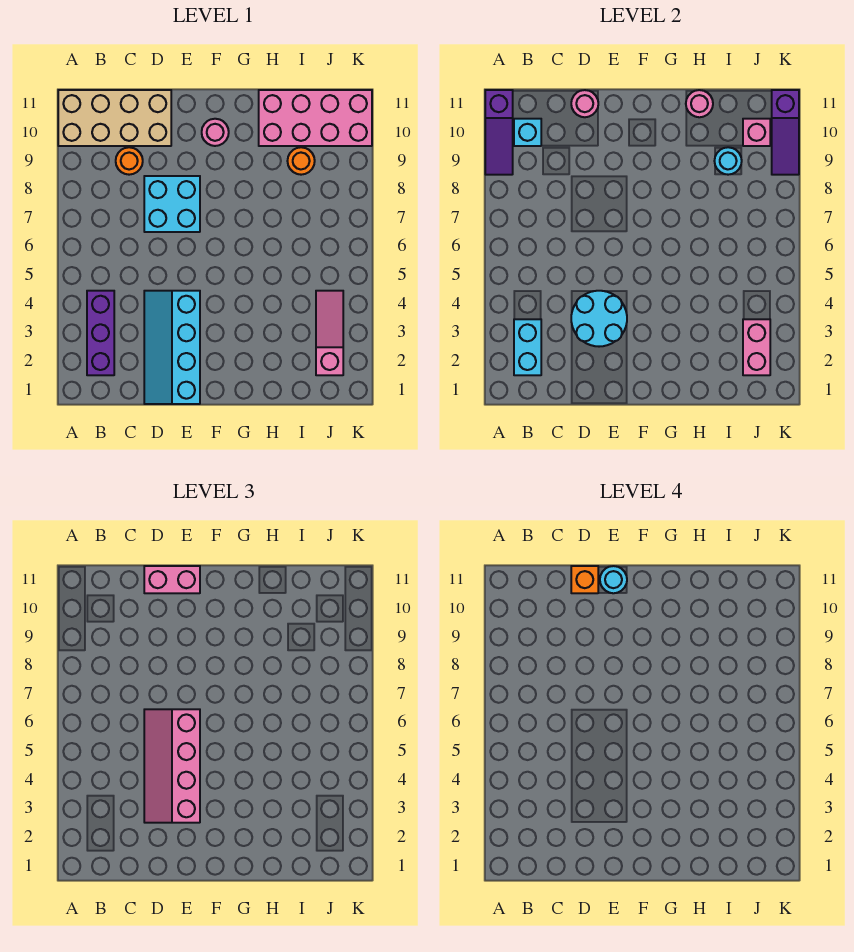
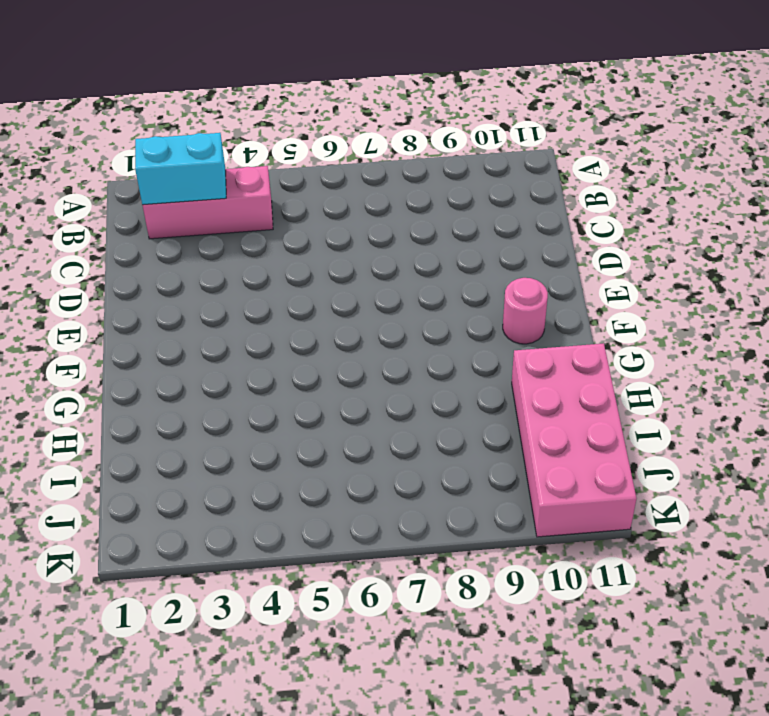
pink 1x3 brick [142,166,273,239] -> purple 1x3 brick [87,291,114,375]
none -> tan 2x4 brick [58,90,171,146]
none -> orange 1x1 round brick [116,147,143,175]
none -> cyan 2x4 slope [144,291,200,404]

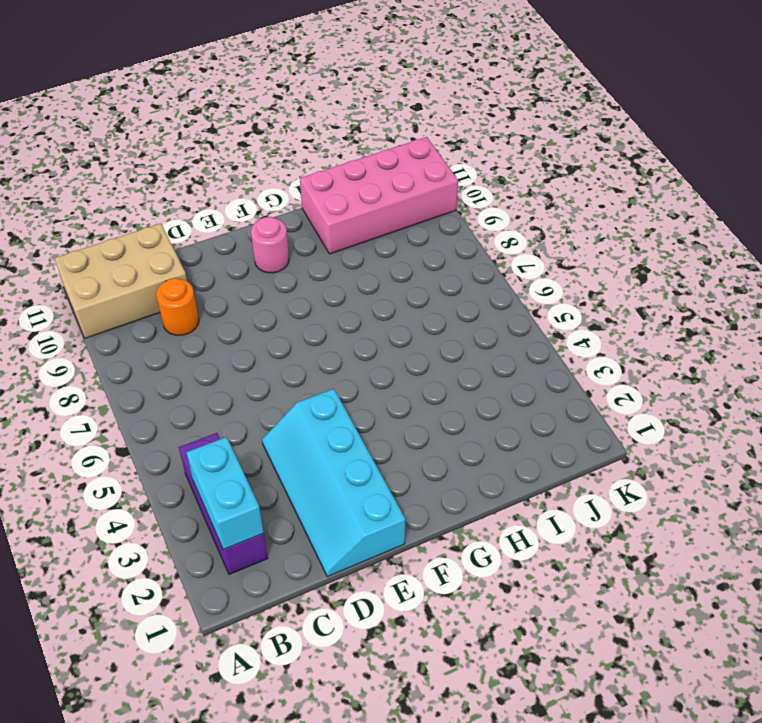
tan 2x3 brick [54,223,187,338] -> tan 2x4 brick [58,90,171,146]
none -> cyan 2x2 brick [144,176,200,232]
none -> orange 1x1 round brick [288,147,315,175]
none -> pink 1x3 slope [316,291,343,375]

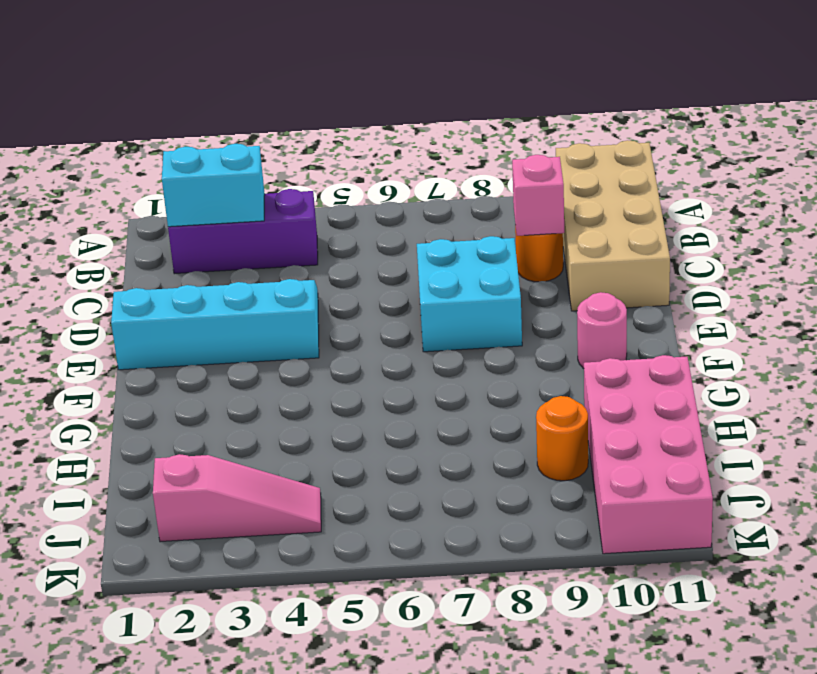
pink 1x1 brick [512,155,564,236] -> pink 1x1 brick moved to [743,119,770,146]
none -> purple 1x3 slope [485,90,513,175]
none -> cyan 1x1 brick [514,119,541,146]
none -> cyan 2x2 round brick [571,291,627,347]

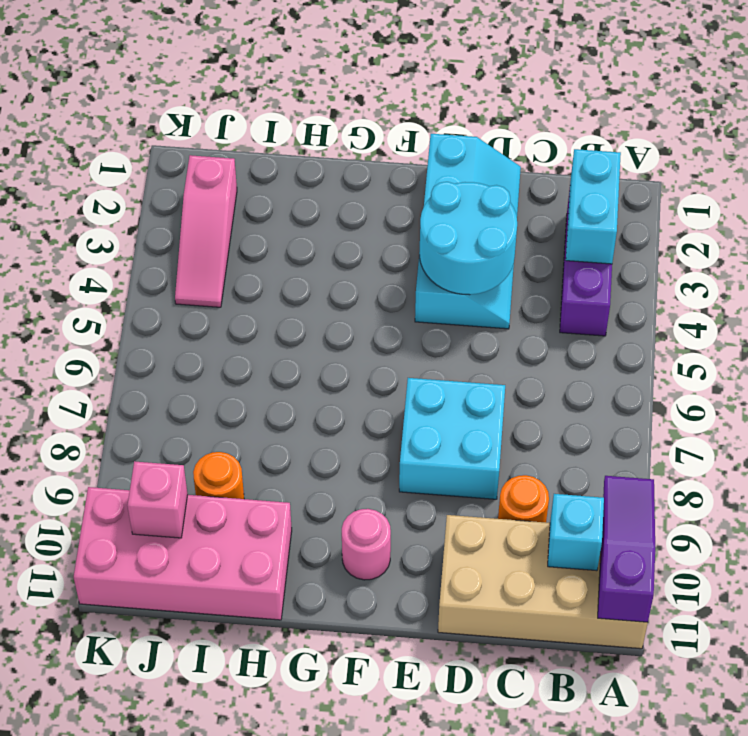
none -> pink 1x1 round brick [571,90,598,117]
none -> pink 1x1 round brick [686,90,713,117]
none -> cyan 1x1 round brick [715,147,742,175]

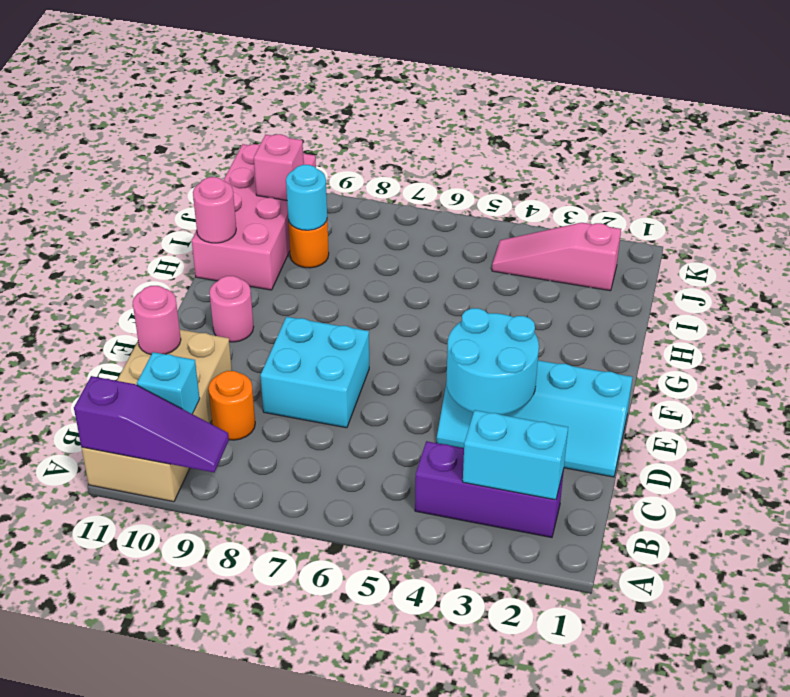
none -> pink 1x2 brick [743,319,770,375]
none -> purple 1x3 slope [772,90,799,175]
none -> pink 2x4 slope [144,709,200,823]

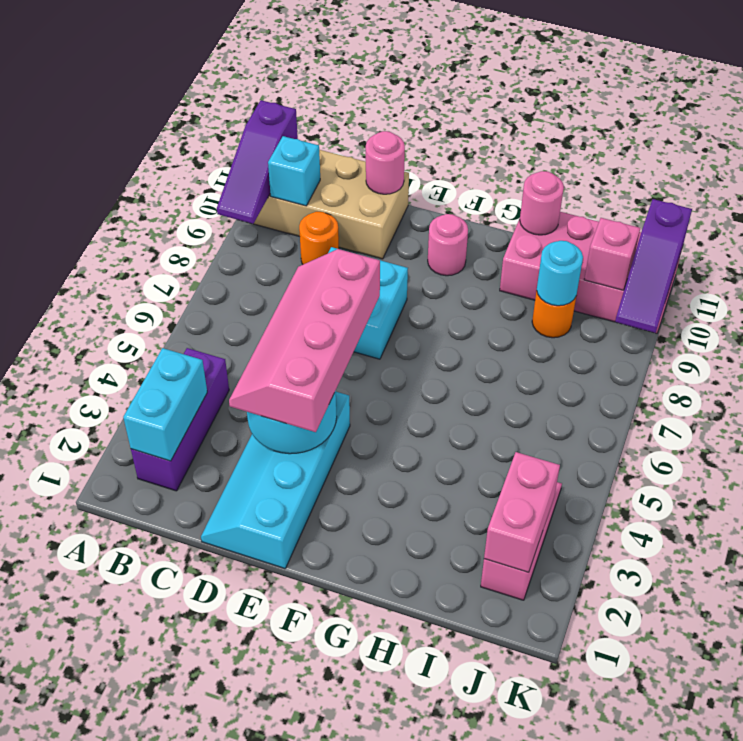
none -> pink 1x2 brick [144,566,200,593]
none -> orange 1x1 brick [571,566,598,593]
none -> cyan 1x1 round brick [600,566,627,593]

